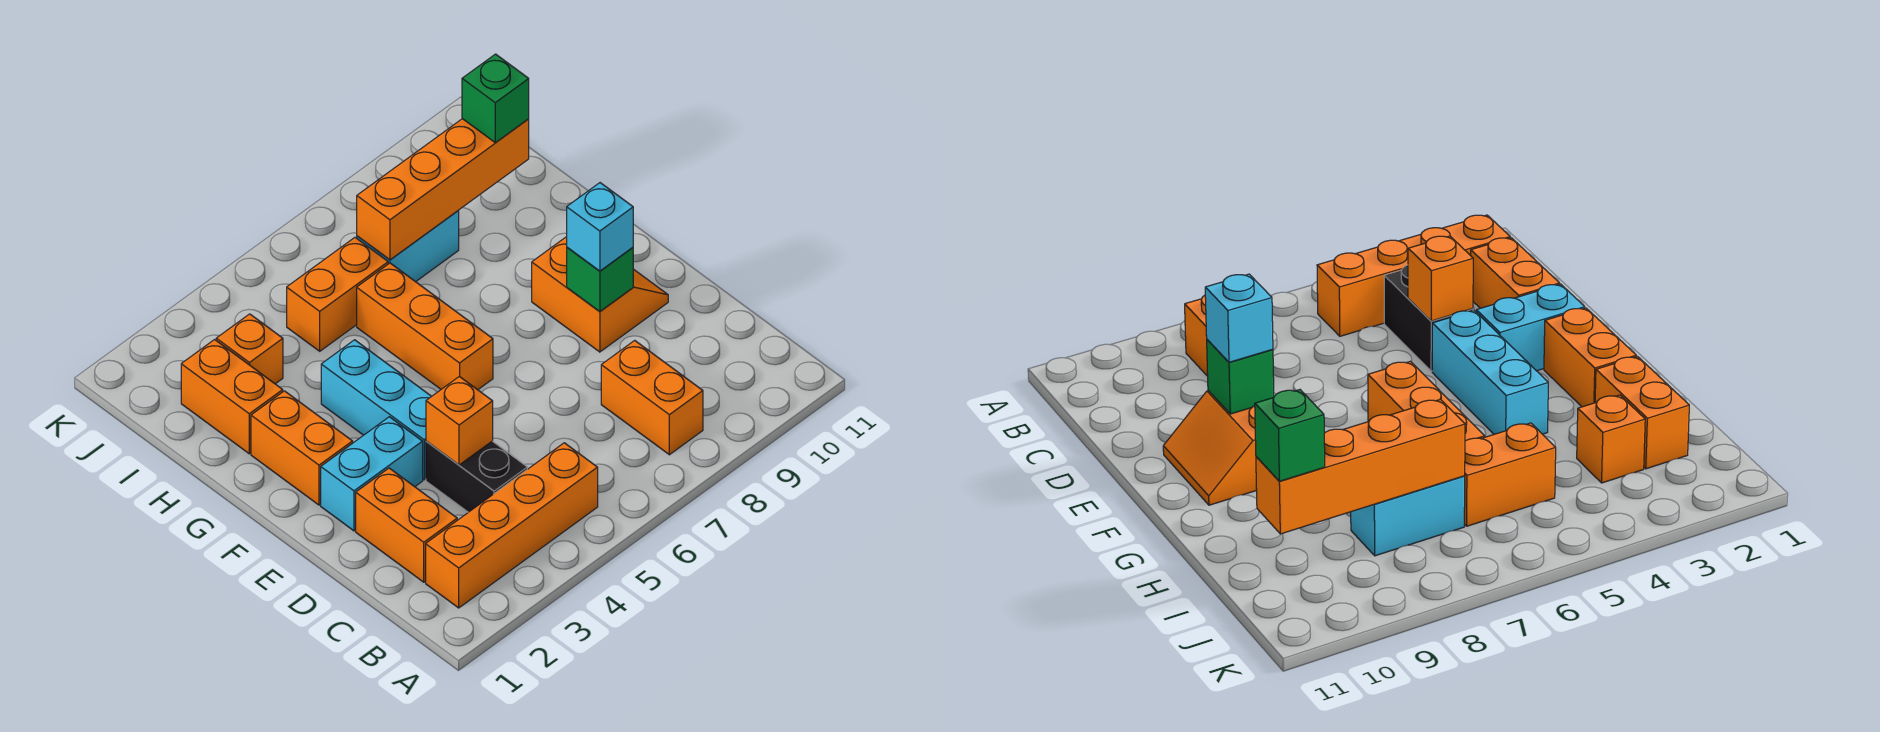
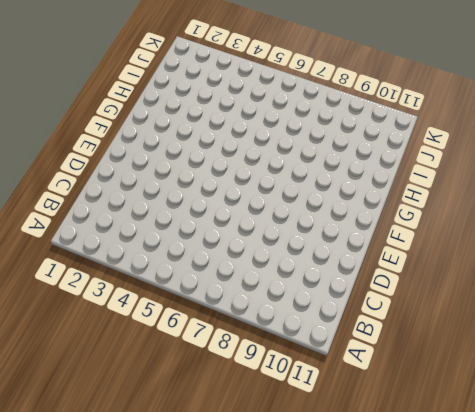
none -> orange 1x4 brick [426,443,598,608]
none -> orange 1x2 brick [601,340,703,455]
none -> orange 1x2 brick [356,468,457,582]

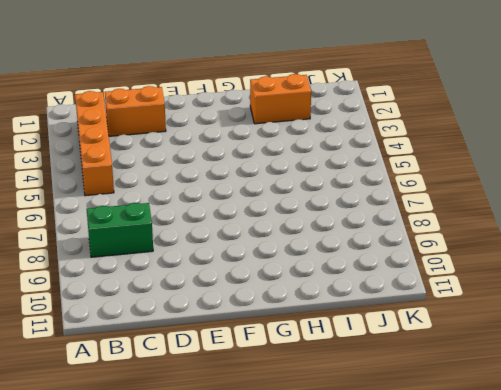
green 1x2 brick [87,203,153,257] -> orange 1x2 brick [601,340,703,455]
none -> black 1x2 brick [426,441,527,512]
none -> cyan 1x2 brick [321,417,423,531]
none -> cyan 1x3 brick [321,340,432,480]

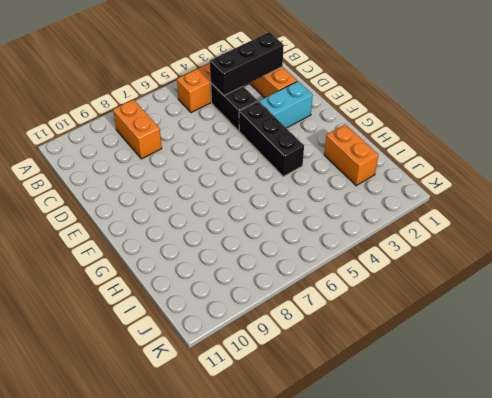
black 1x3 brick [210,32,284,96] -> none
black 1x3 brick [239,101,304,177] -> cyan 1x3 brick [321,340,432,480]
none -> orange 2x2 slope [532,237,668,352]
none -> orange 1x2 brick [251,391,353,505]
none -> orange 1x3 brick [357,263,493,390]

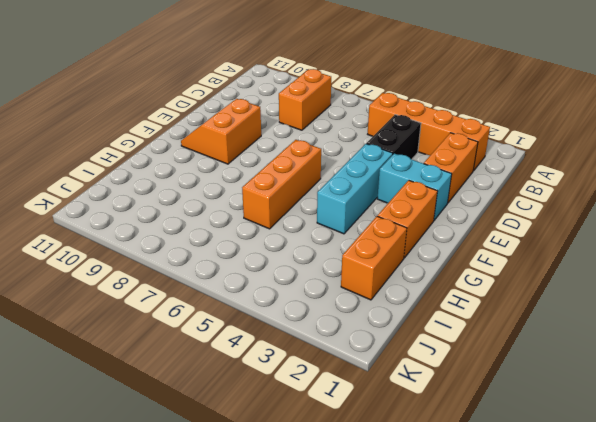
none -> orange 1x1 brick [216,314,283,384]
none -> orange 1x2 brick [287,237,388,351]
none -> cyan 1x2 brick [357,211,459,282]

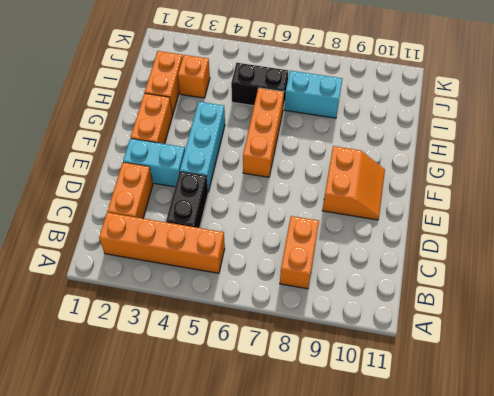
black 1x2 brick [231,63,288,108] -> orange 1x2 brick [287,237,388,351]
none -> orange 1x1 brick [426,376,493,465]
none -> green 1x1 brick [567,247,633,311]
none -> orange 1x4 brick [357,119,529,260]

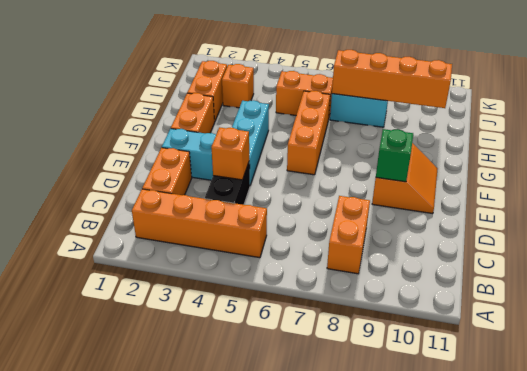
none -> cyan 1x1 brick [567,183,633,271]
none -> green 1x1 brick [462,54,529,143]

